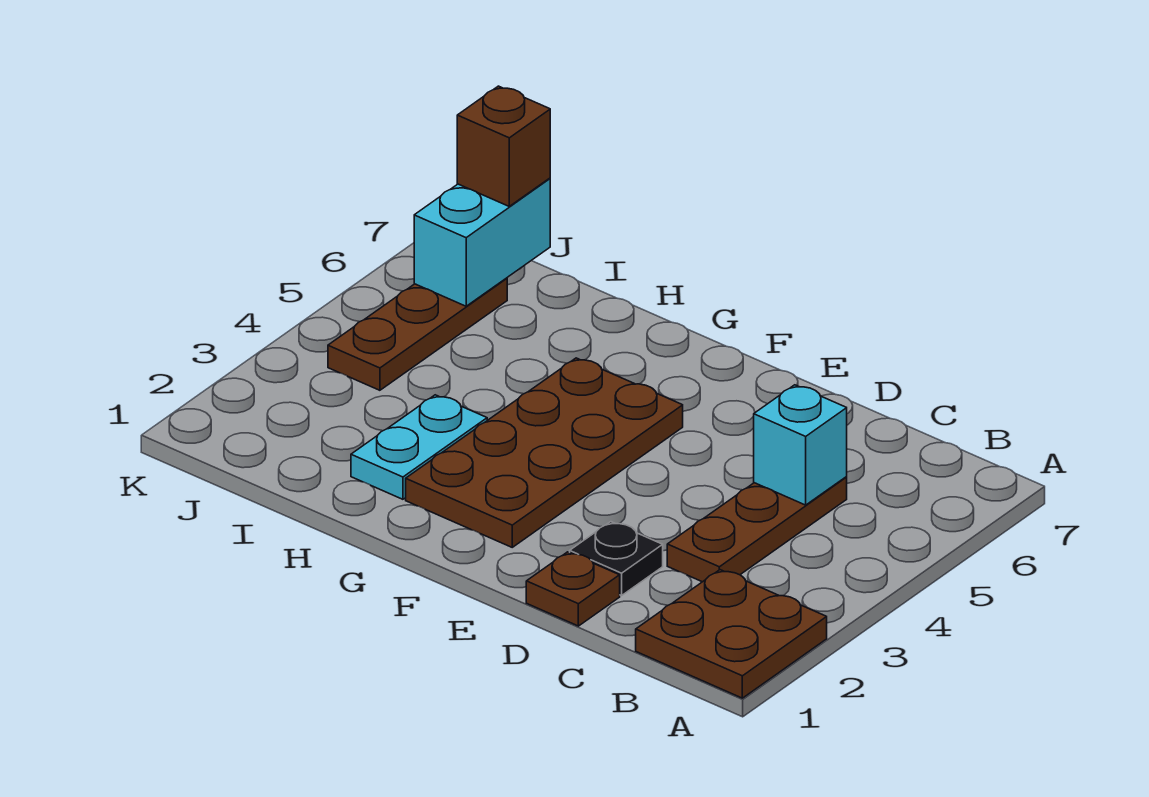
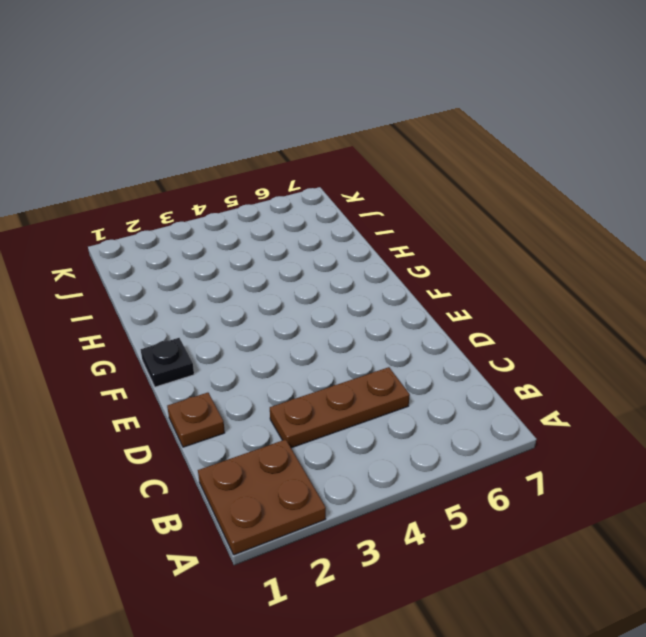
black 1x1 plate [141,338,194,387] -> black 1x1 plate moved to [570,522,663,596]
none -> brown 2x4 plate [406,358,683,547]
none -> cyan 1x2 plate [351,395,487,499]

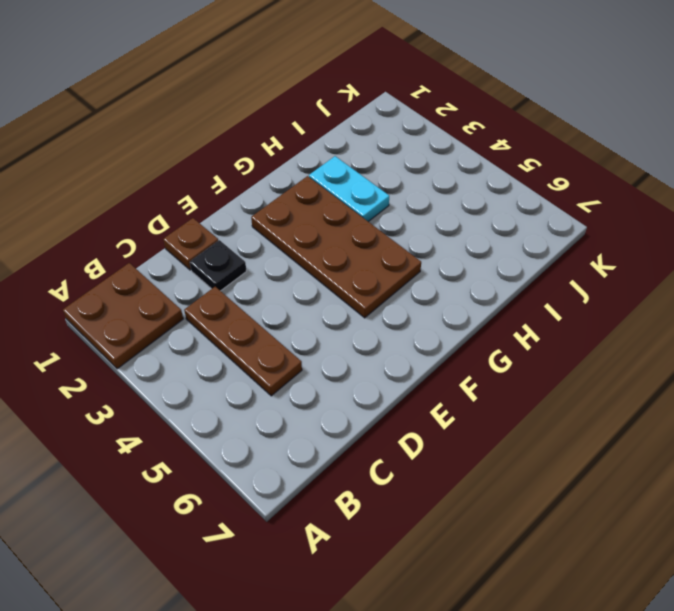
none -> brown 1x3 plate [328,278,507,390]
none -> cyan 1x1 brick [754,385,847,505]

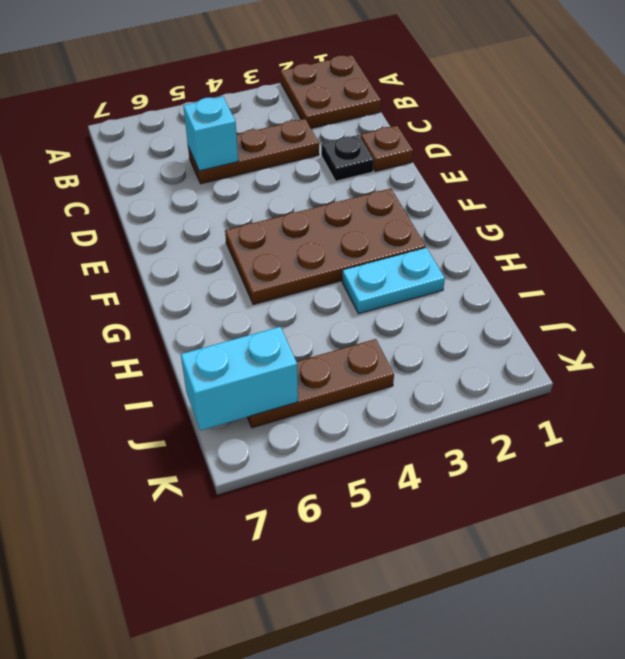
none -> brown 1x1 brick [457,86,550,206]

